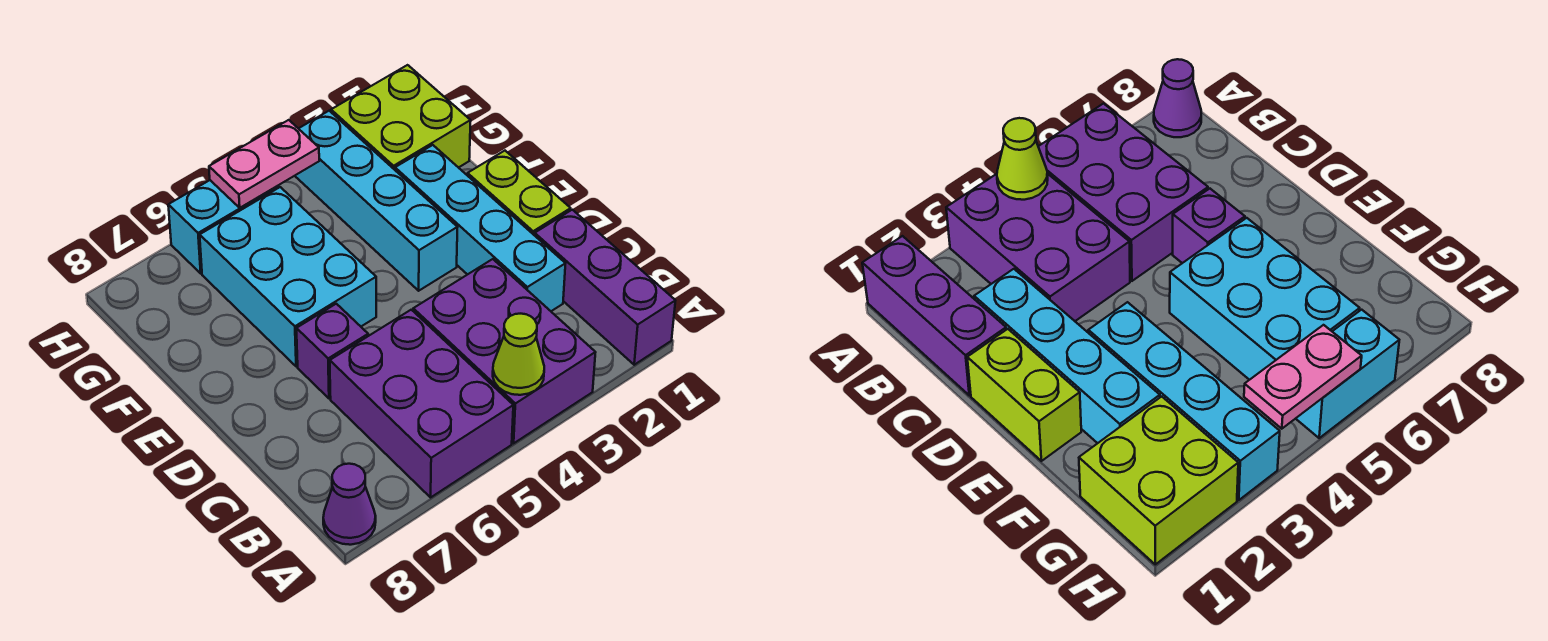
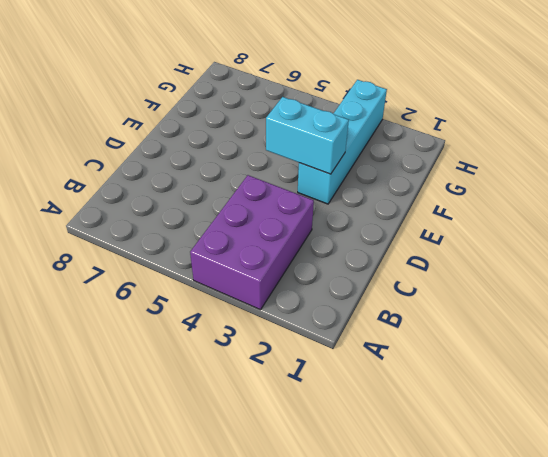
cyan 1x2 brick [266,97,349,174] -> cyan 1x2 brick moved to [168,180,279,273]
none -> purple 1x3 brick [535,210,675,365]
none -> purple 2x3 brick [330,310,513,497]
none -> purple 1x1 cone [323,464,376,545]

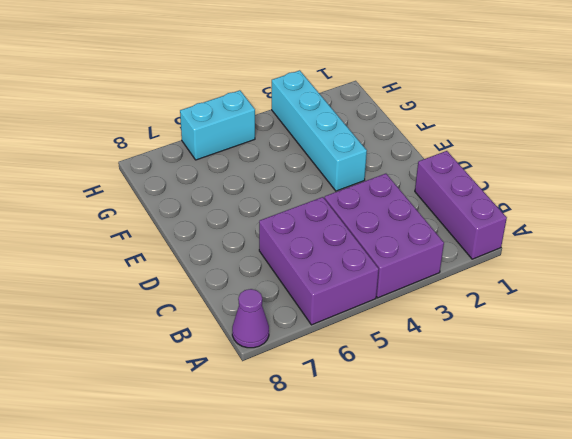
none -> cyan 1x4 brick [395,145,566,311]
none -> lime 1x2 brick [468,151,571,235]
none -> purple 1x1 brick [296,304,368,398]

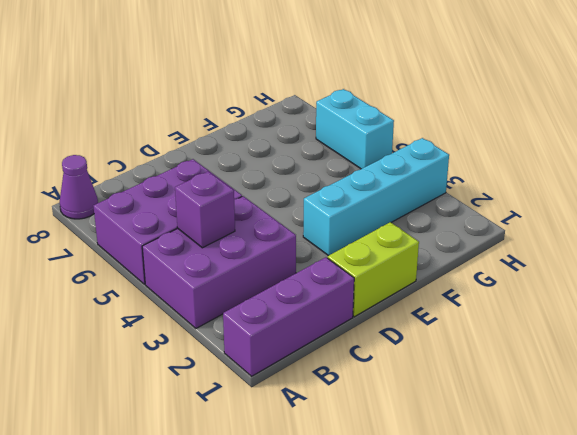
purple 1x1 brick [175,171,235,248] -> purple 1x1 brick moved to [296,304,368,398]
none -> cyan 1x4 brick [395,145,566,311]
none -> cyan 2x3 brick [200,187,376,367]
none -> lime 2x2 brick [331,65,471,170]

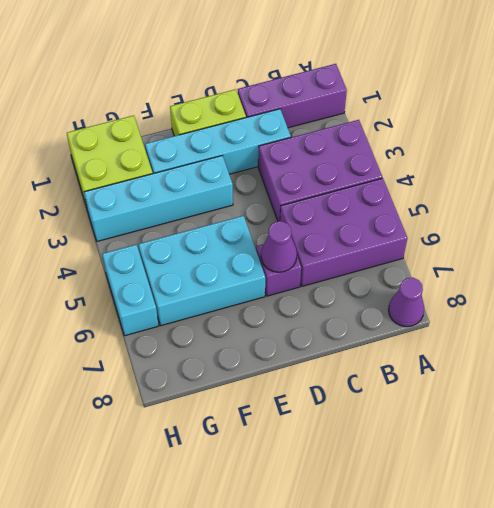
purple 1x1 cone [261,221,297,272] -> none
none -> lime 1x1 cone [493,314,544,395]
none -> pink 1x2 plate [209,120,319,208]

